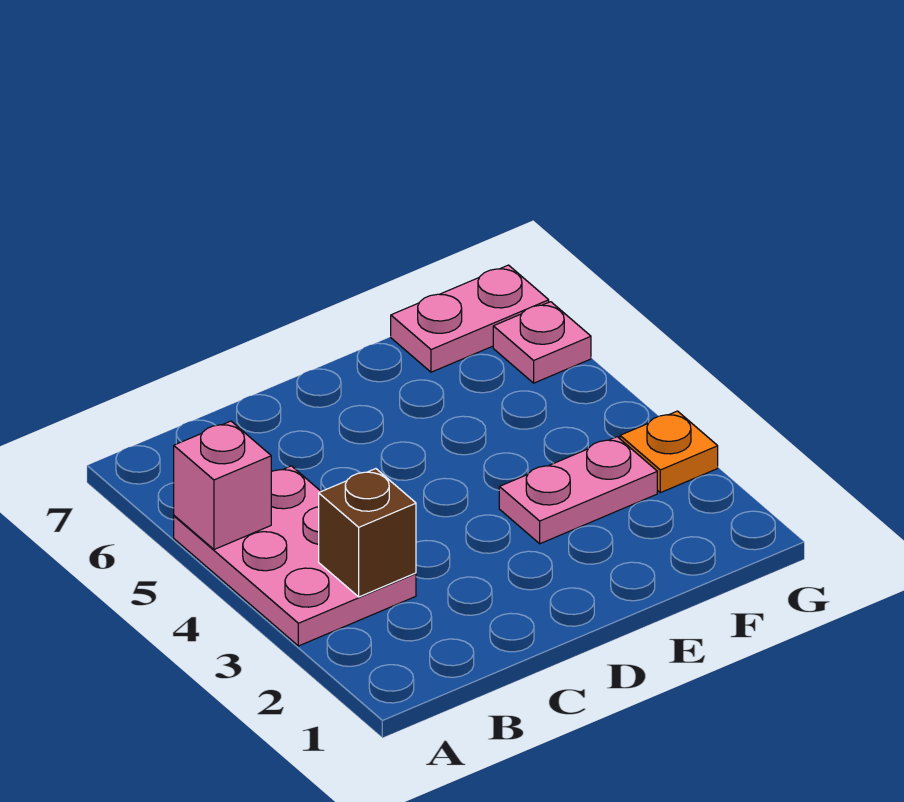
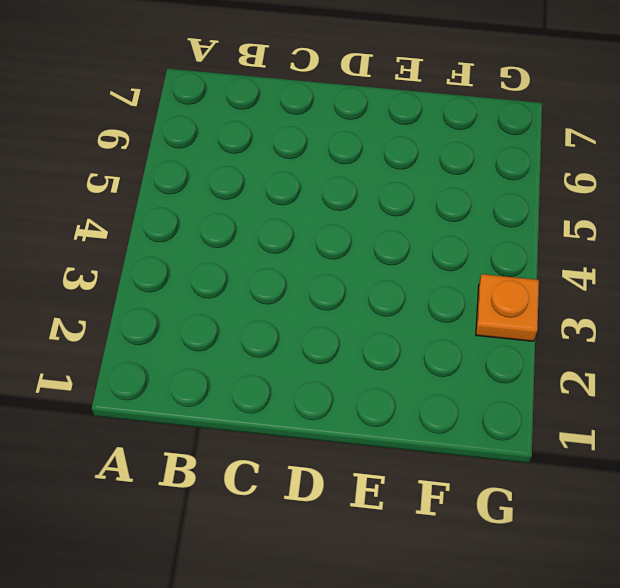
none -> pink 2x3 plate [174,466,416,646]
none -> pink 1x2 plate [499,437,657,544]

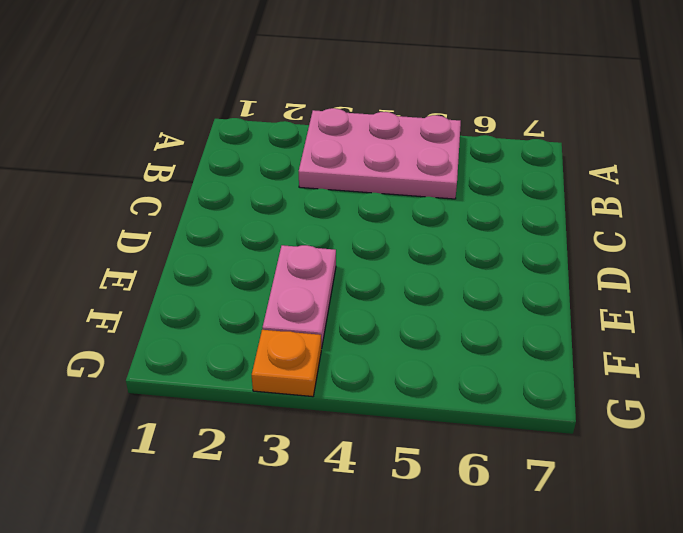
none -> pink 1x2 plate [391,265,549,372]
none -> pink 1x1 plate [493,302,591,383]

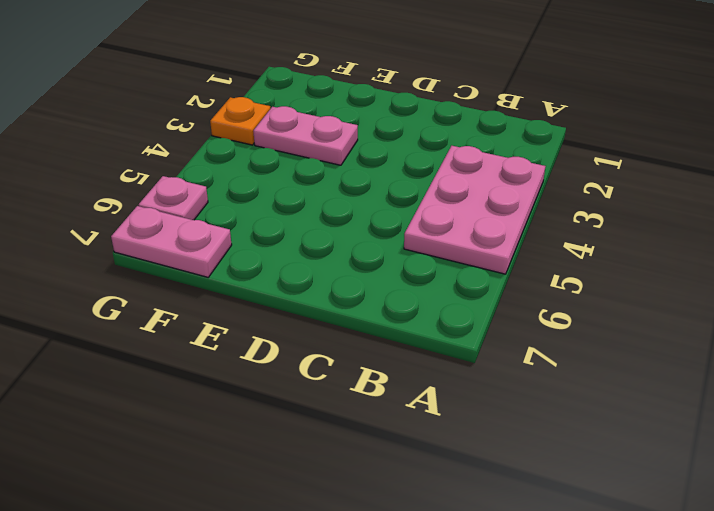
none -> pink 1x1 brick [174,421,271,549]
none -> brown 1x1 brick [319,469,416,597]

